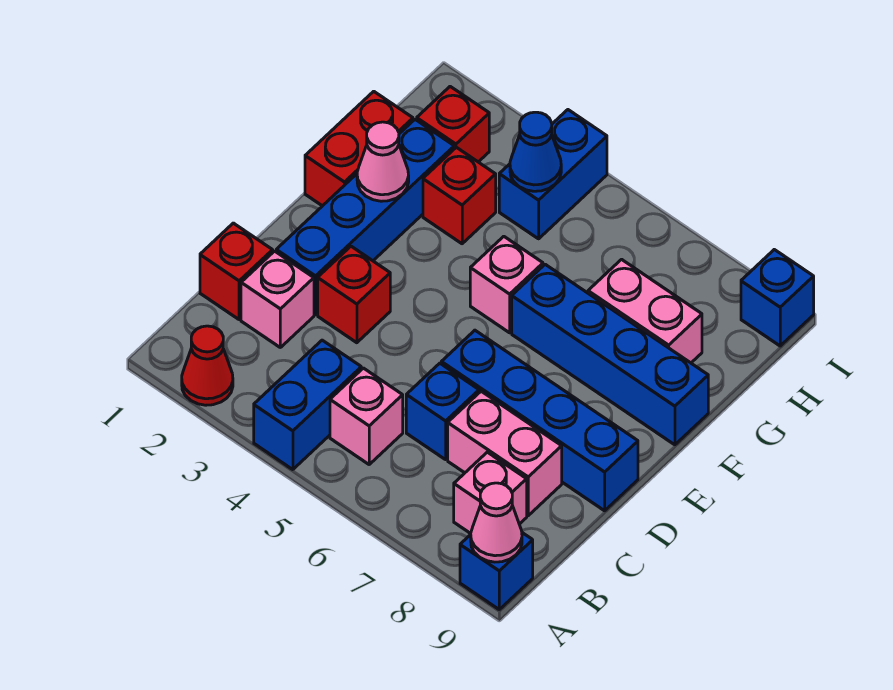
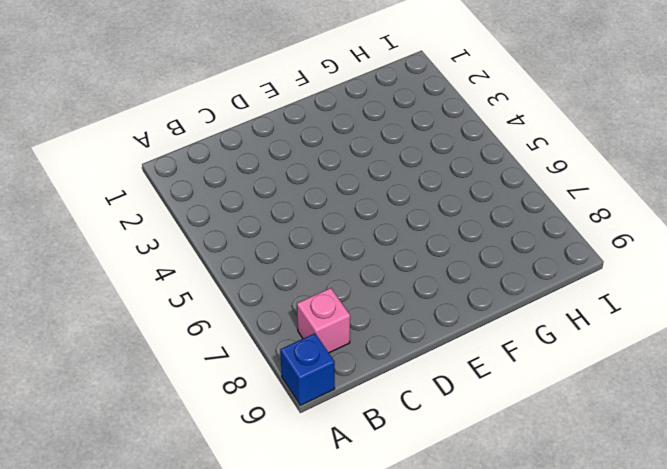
none -> red 1x1 cone [182,326,233,405]
none -> blue 1x2 brick [254,340,361,470]
none -> pink 1x1 brick [330,368,403,464]

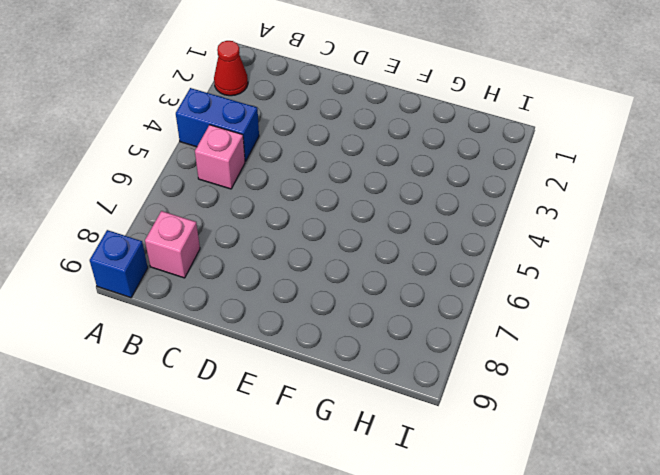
none -> red 1x1 brick [200,223,273,320]
none -> pink 1x1 brick [241,251,314,347]
none -> blue 1x1 brick [406,363,479,460]

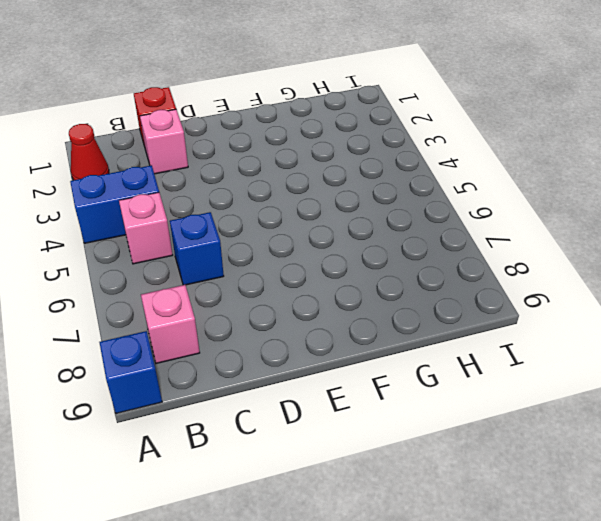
none -> pink 1x2 brick [448,391,562,516]
none -> blue 1x4 brick [276,120,454,315]
none -> red 1x1 brick [318,246,390,343]

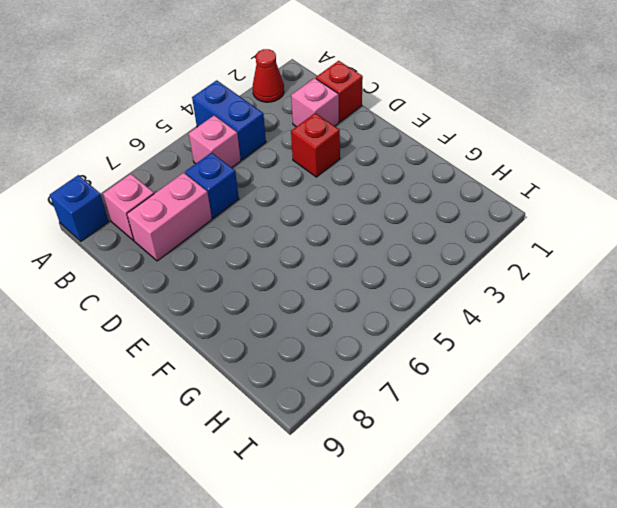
none -> blue 1x4 brick [276,120,454,315]
none -> blue 1x4 brick [441,330,638,511]
none -> red 1x2 brick [305,91,413,206]

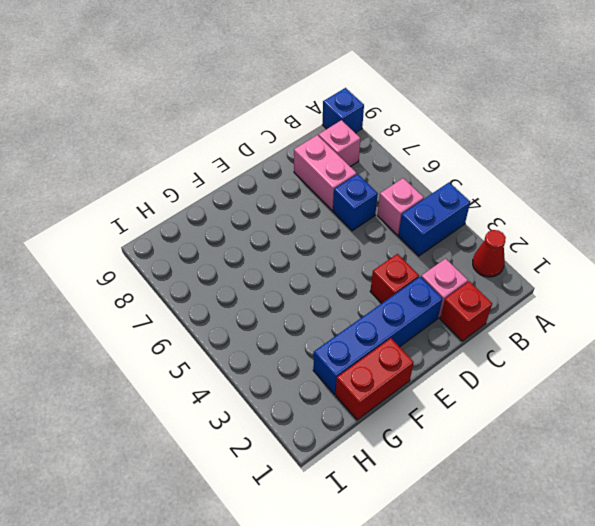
none -> blue 1x4 brick [441,330,638,511]
none -> pink 1x1 brick [470,236,543,333]
none -> blue 1x4 brick [512,264,708,445]

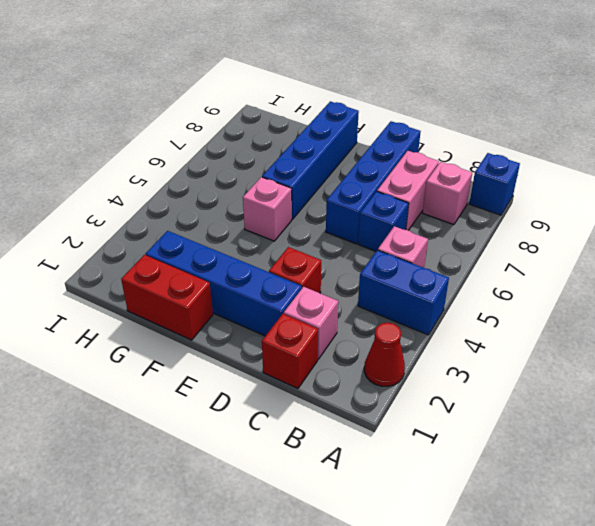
none -> red 1x1 brick [423,147,496,244]
none -> pink 1x2 brick [588,259,702,363]
none -> red 1x1 brick [417,87,489,162]

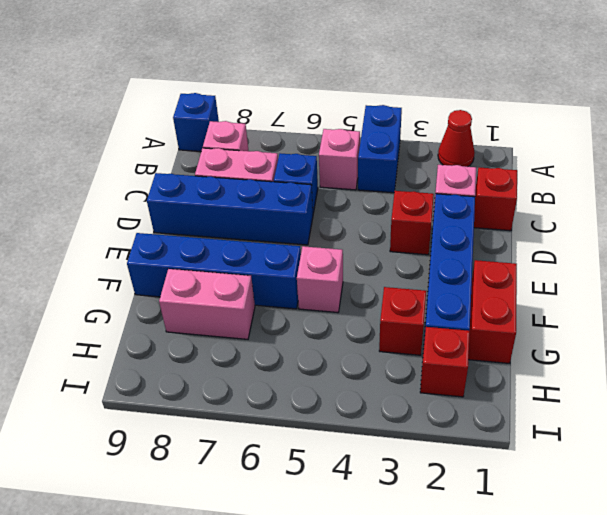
none -> blue 1x2 brick [499,110,607,239]
none -> blue 1x1 brick [741,250,814,346]
none -> pink 1x1 cone [471,483,522,562]

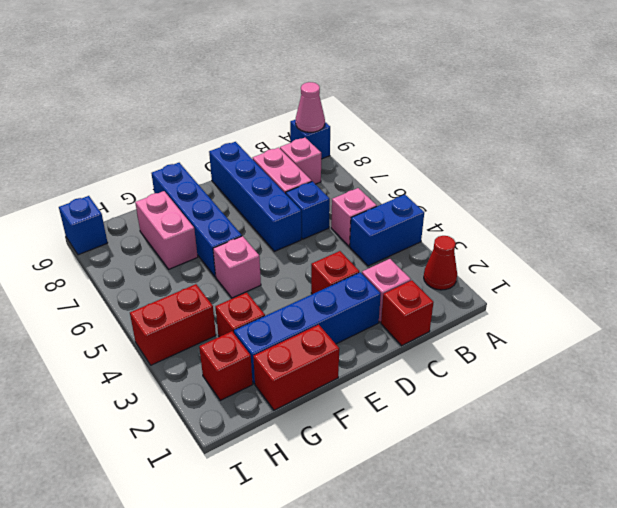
red 1x2 brick [130,284,216,365] -> blue 1x2 brick [499,110,607,239]
none -> pink 1x1 cone [357,122,409,201]
none -> blue 1x1 cone [510,112,561,191]

